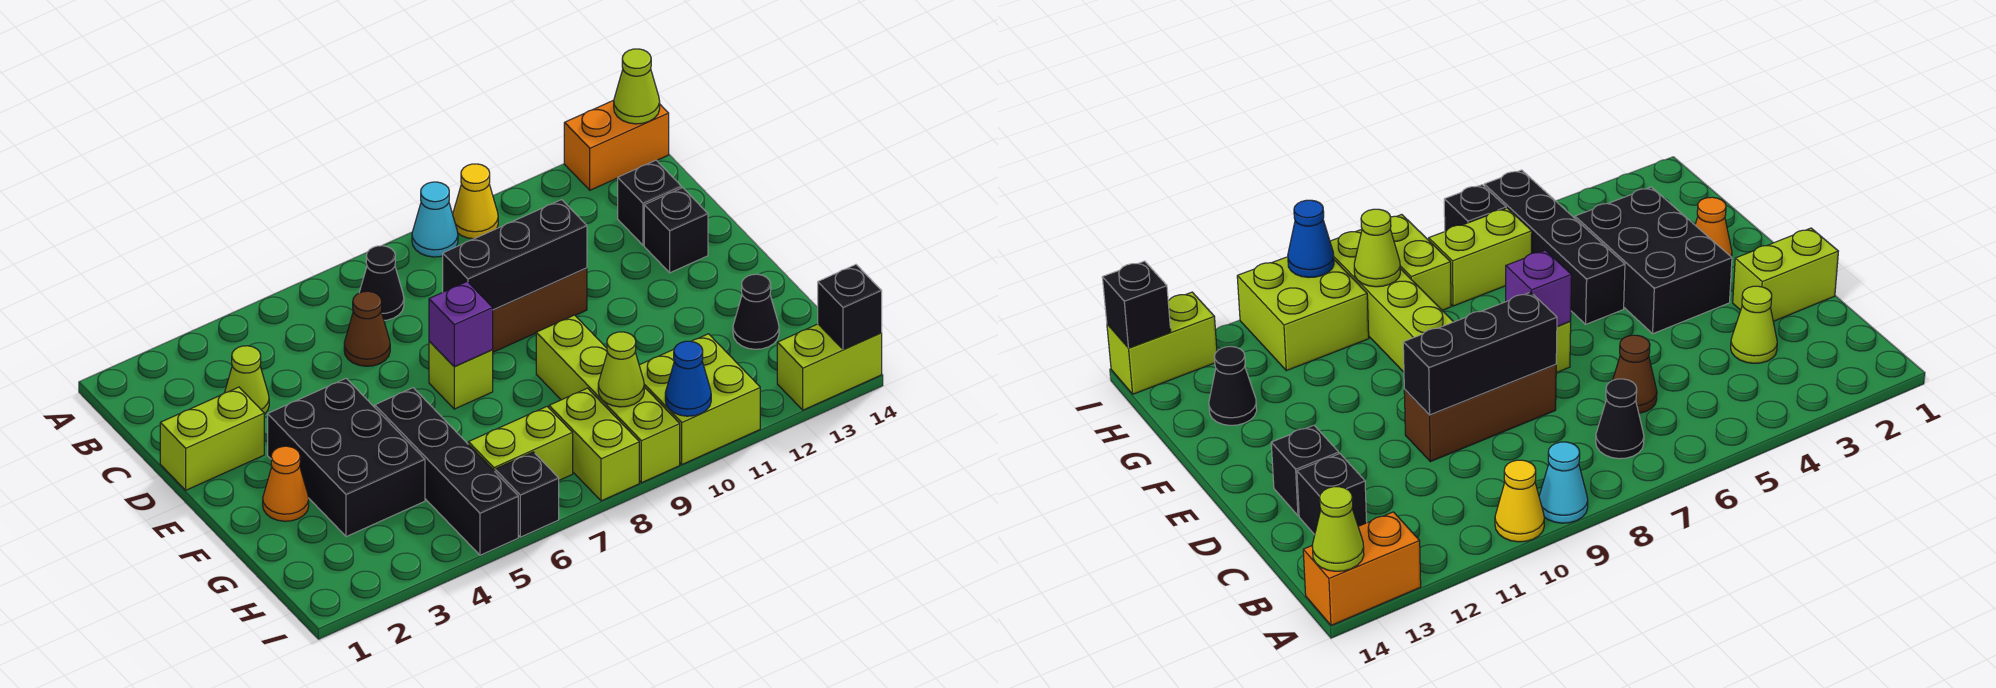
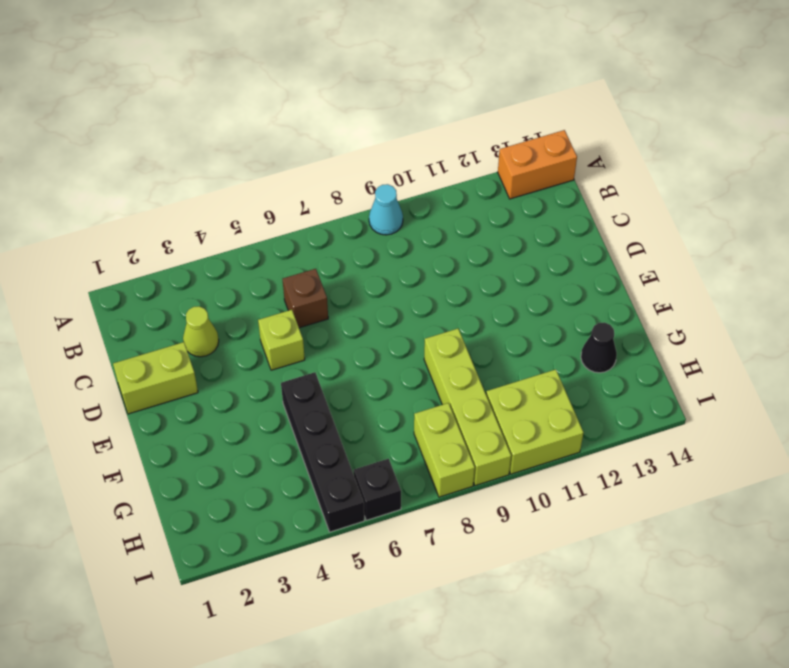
brown 1x1 brick [283,269,328,328] -> brown 1x1 cone [344,291,390,366]
lime 1x1 brick [258,310,305,370] -> lime 1x1 brick moved to [429,341,493,409]
none -> yellow 1x1 cone [453,164,498,239]
none -> black 1x1 cone [359,246,404,320]
none -> black 1x1 brick [618,160,681,245]

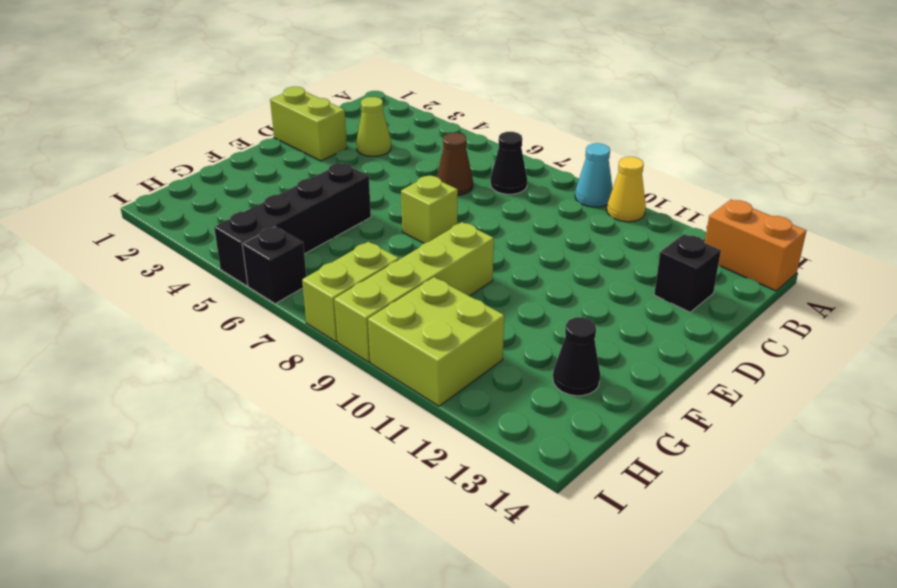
none -> brown 1x3 brick [493,268,587,352]
none -> black 1x1 brick [644,188,708,273]
none -> black 2x3 brick [268,378,425,537]

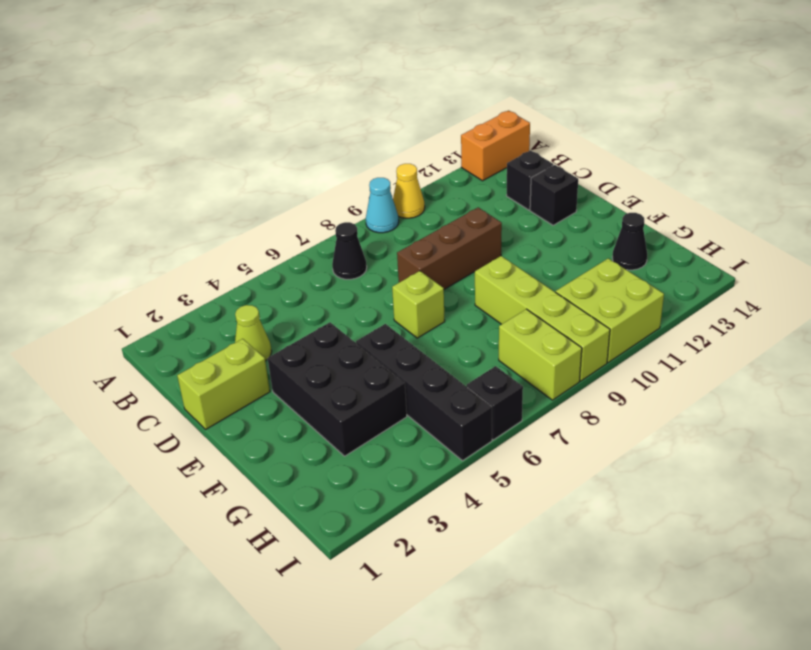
none -> brown 1x1 cone [344,291,390,366]
none -> orange 1x1 cone [263,446,309,521]
none -> lime 1x2 brick [468,407,573,480]

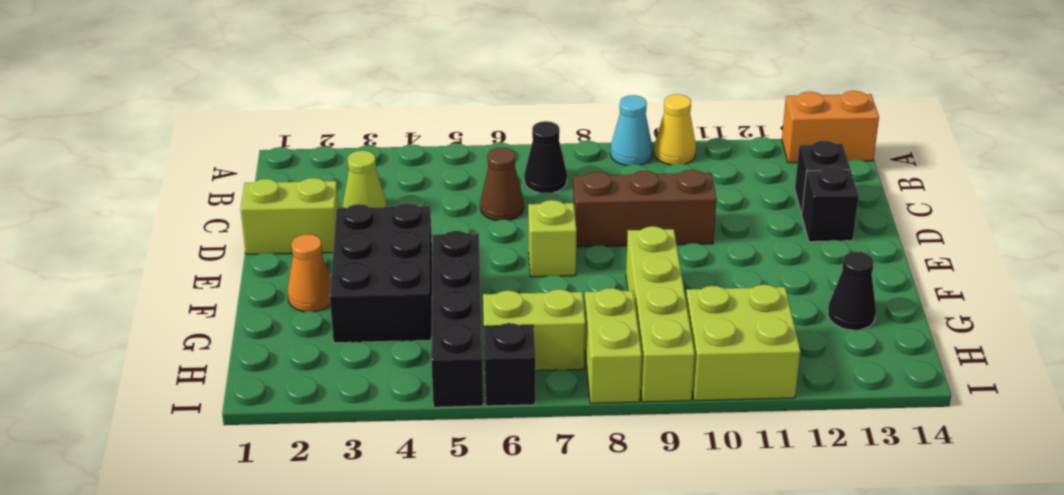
none -> lime 1x2 brick [777,324,882,410]
none -> lime 1x1 cone [614,49,660,124]
none -> black 1x3 brick [443,200,587,310]

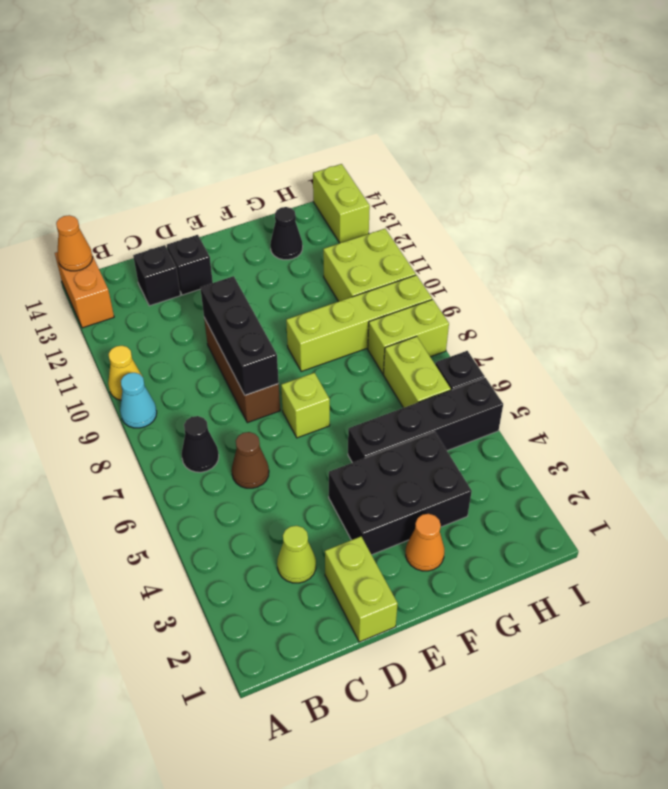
orange 1x1 cone [56,215,93,271] -> lime 1x1 cone [614,49,660,124]
none -> purple 1x1 brick [429,282,493,367]
none -> lime 1x1 cone [598,332,644,407]
none -> blue 1x1 cone [665,341,711,416]

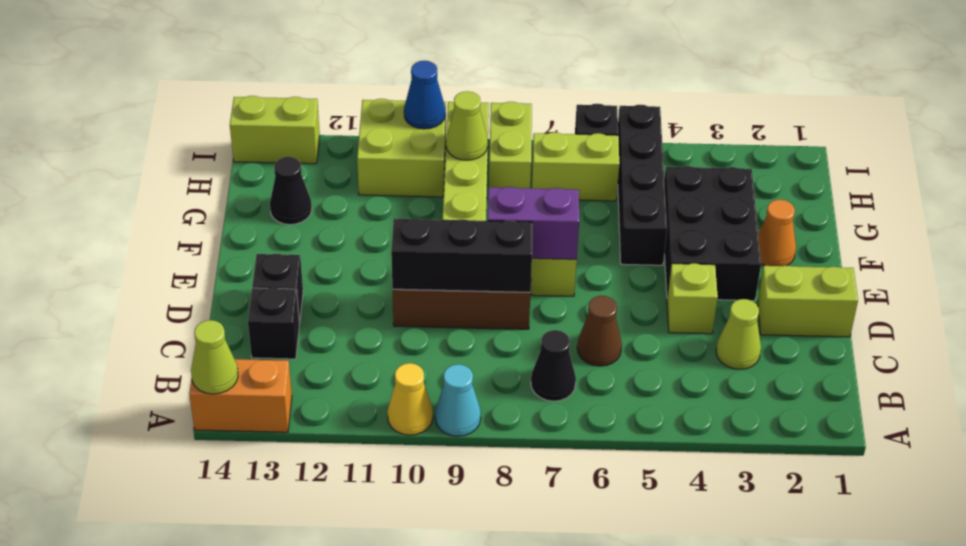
lime 1x1 brick [667,263,718,334] -> none
purple 1x2 brick [488,187,579,259] -> purple 1x1 brick [429,282,493,367]
none -> black 1x1 brick [818,265,882,350]

